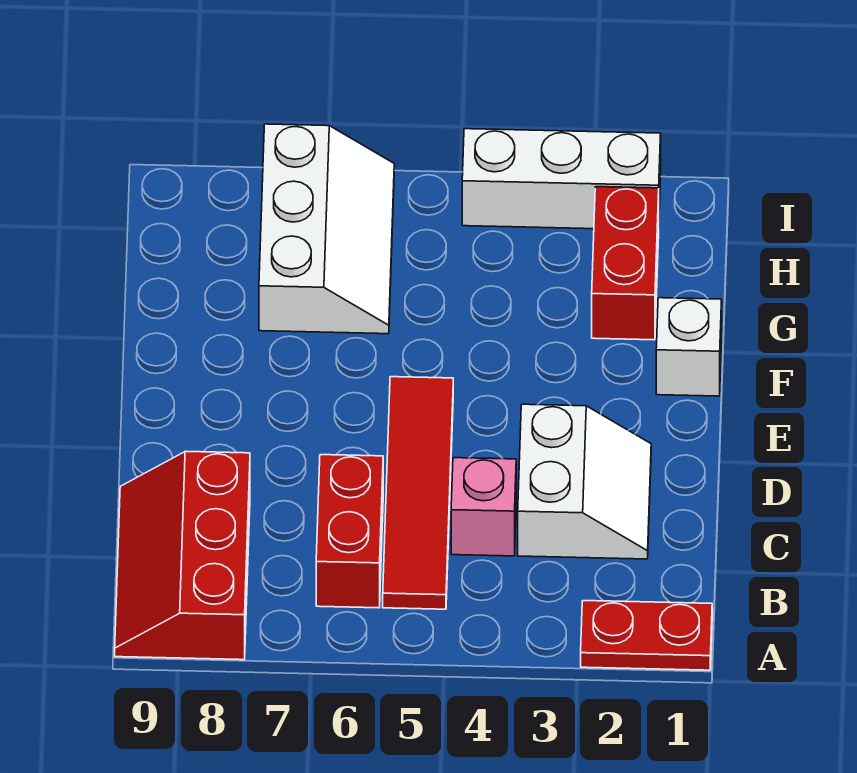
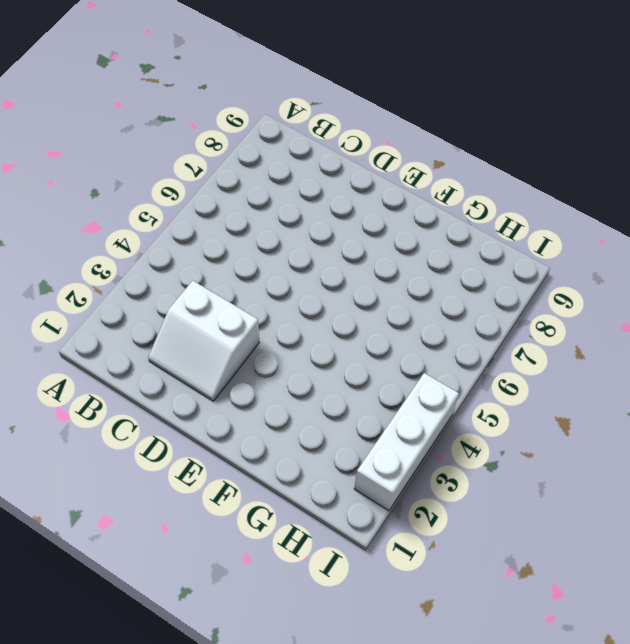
none -> red 1x2 plate [581,601,712,670]
none -> red 2x3 slope [115,451,250,660]

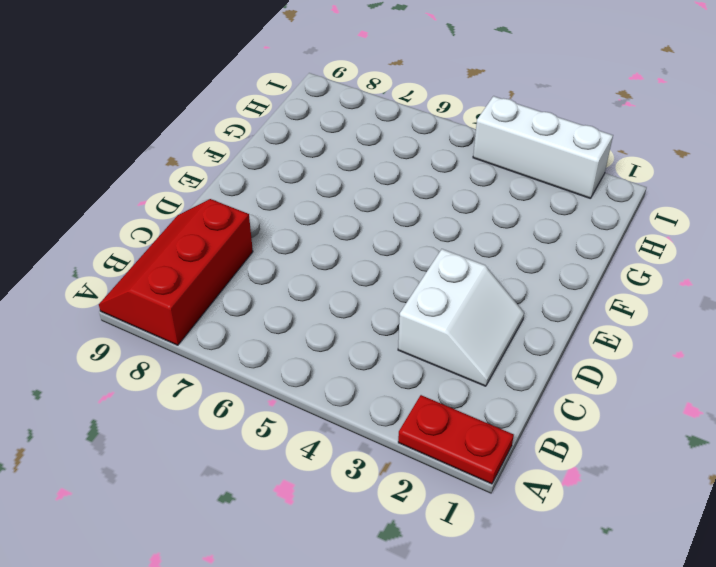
none -> red 1x4 tile [383,377,453,609]
none -> red 1x2 brick [316,455,383,608]

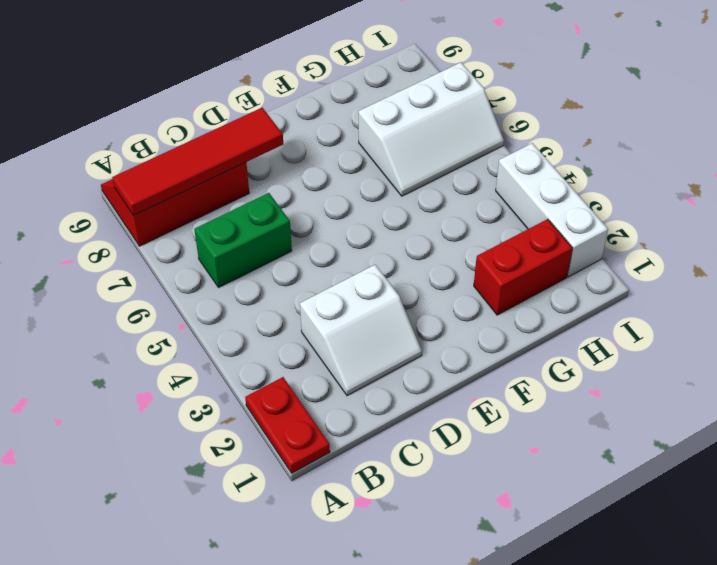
red 1x4 tile [112,108,283,216] -> red 1x4 tile moved to [383,377,453,609]
green 1x2 brick [194,193,292,288] -> red 1x2 brick [316,455,383,608]
none -> pink 1x1 brick [451,458,516,556]
none -> white 1x1 brick [656,298,722,396]

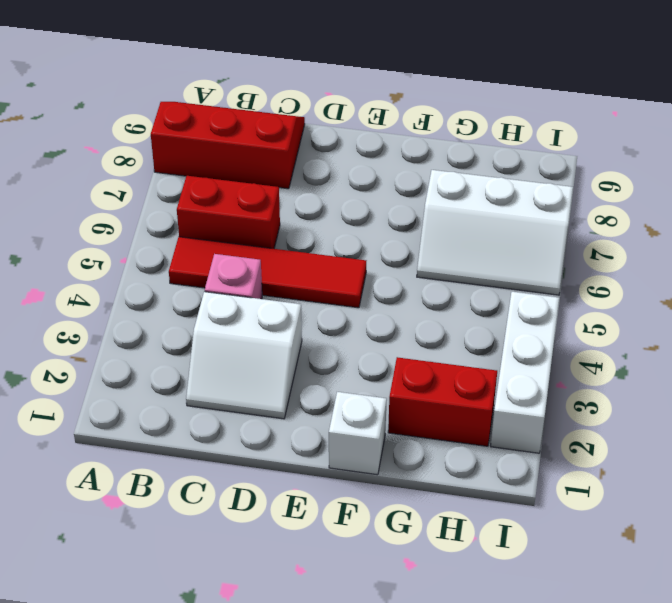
none -> red 1x2 plate [581,601,712,670]

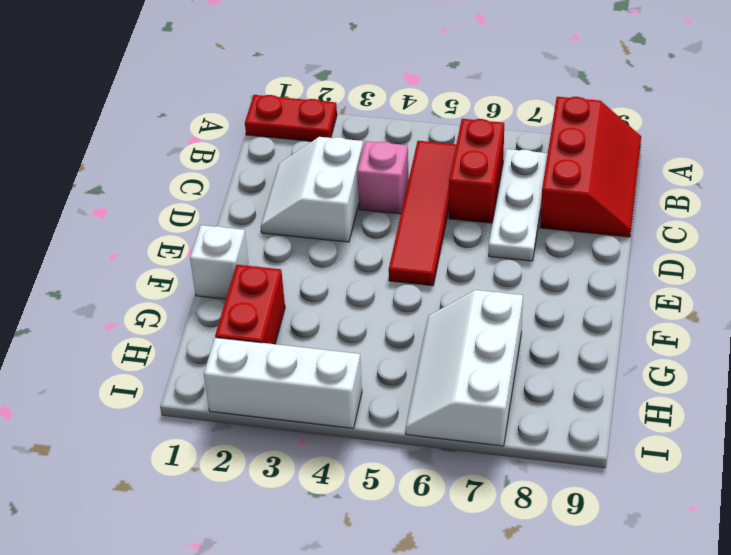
white 1x3 plate [489,149,548,261] -> none

